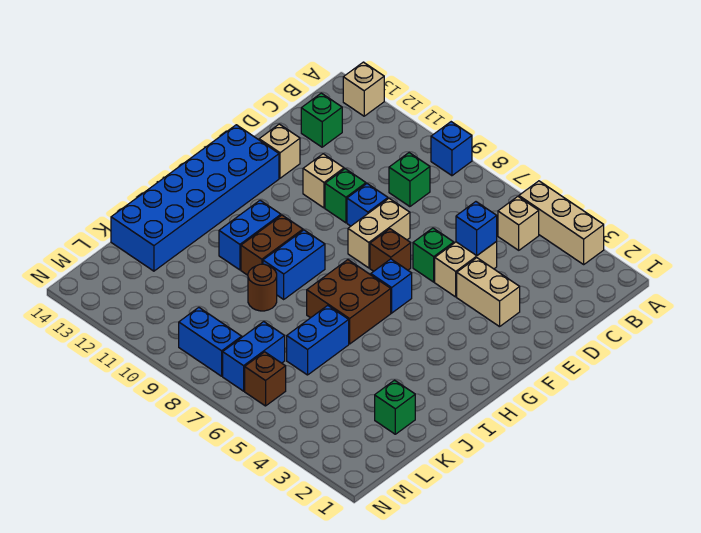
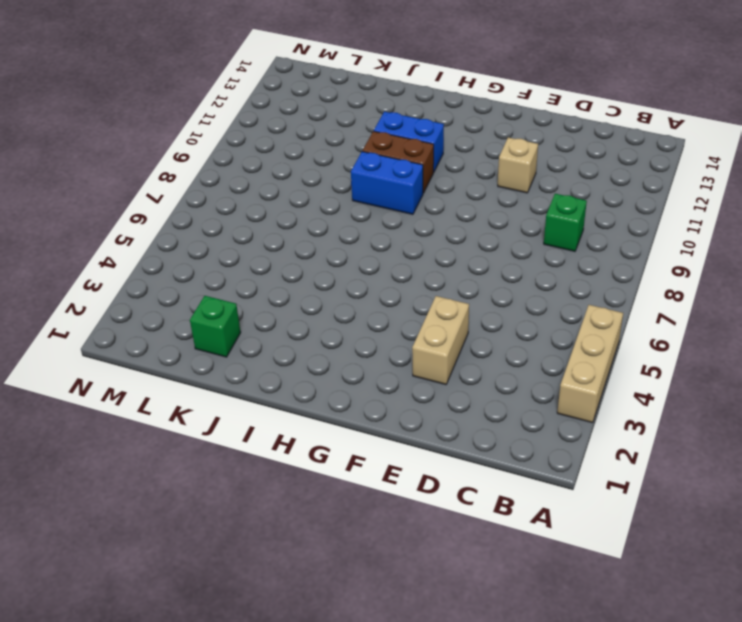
none -> blue 1x1 brick [431,122,472,176]
none -> tan 1x1 brick [343,62,384,116]
none -> tan 1x1 brick [498,197,539,250]

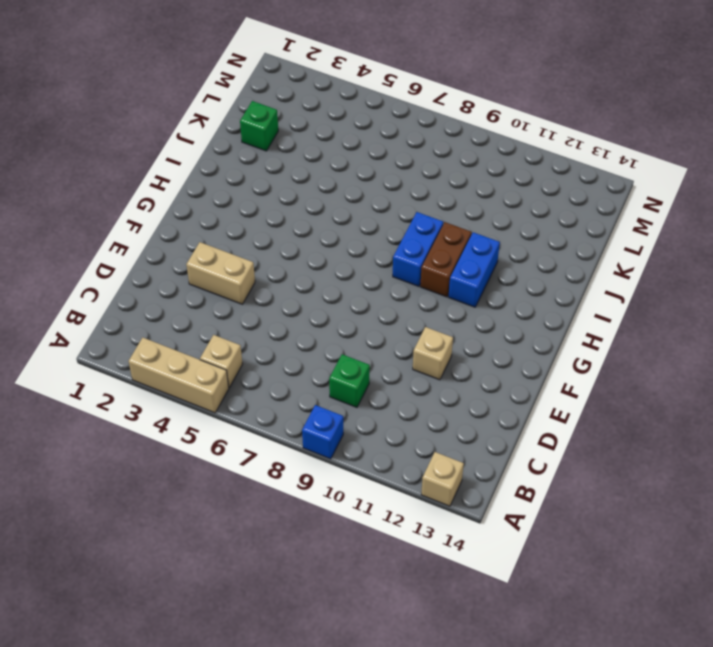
none -> green 1x1 brick [301,93,342,147]
none -> tan 1x2 brick [435,242,497,297]
none -> green 1x1 brick [413,228,454,282]

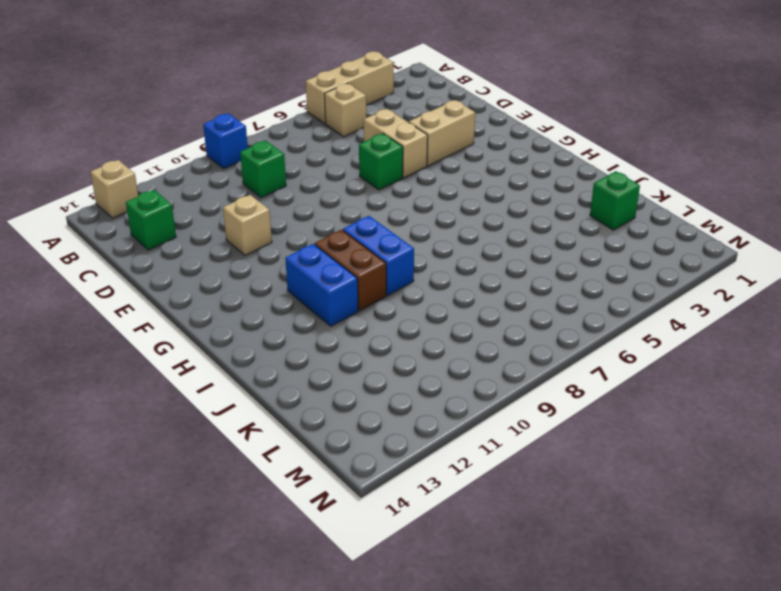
none -> tan 1x2 brick [348,199,410,268]
none -> blue 1x1 brick [347,184,388,226]
none -> green 1x1 brick [325,169,366,223]

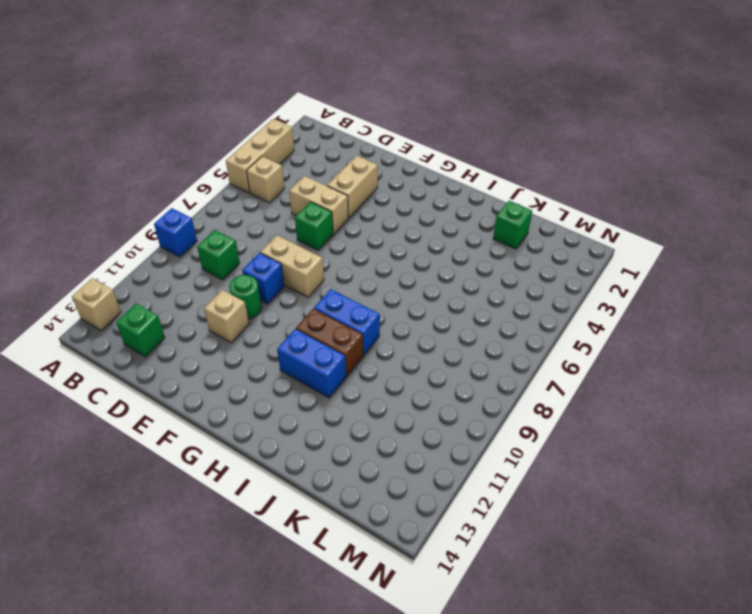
green 1x1 round brick [229,275,261,319] -> green 1x1 brick [325,169,366,223]
none -> tan 1x1 brick [259,124,300,178]
none -> brown 1x1 brick [370,229,411,271]
none -> blue 2x6 brick [111,125,279,271]

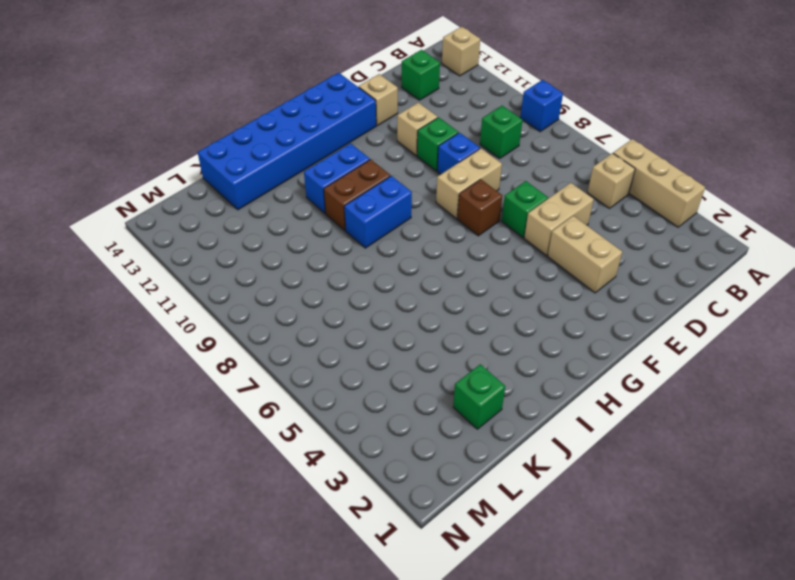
none -> blue 1x1 brick [371,259,412,313]
none -> brown 2x2 brick [307,260,391,344]
none -> blue 1x2 brick [287,305,349,375]

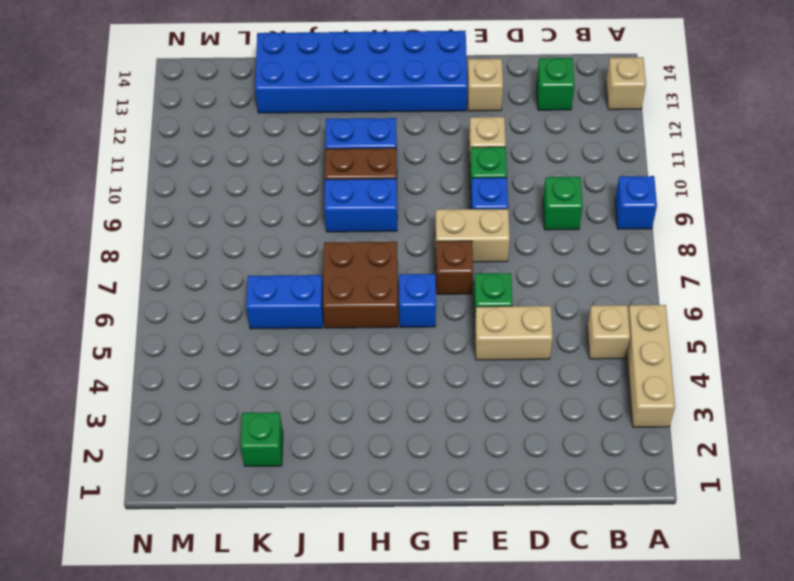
none -> tan 1x2 brick [457,258,520,327]
none -> brown 1x1 round brick [248,264,277,311]
none -> blue 1x2 brick [223,322,285,391]

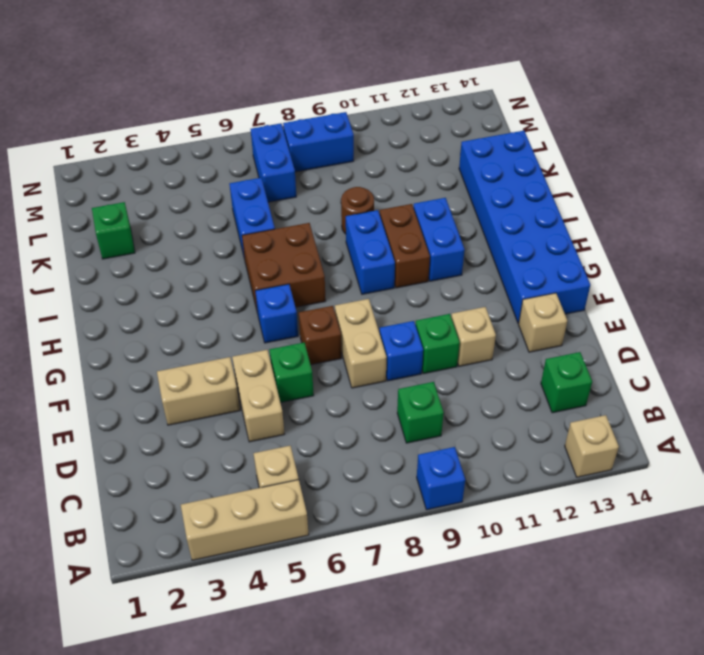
none -> brown 1x1 brick [245,352,286,406]
none -> blue 1x1 brick [456,202,497,255]

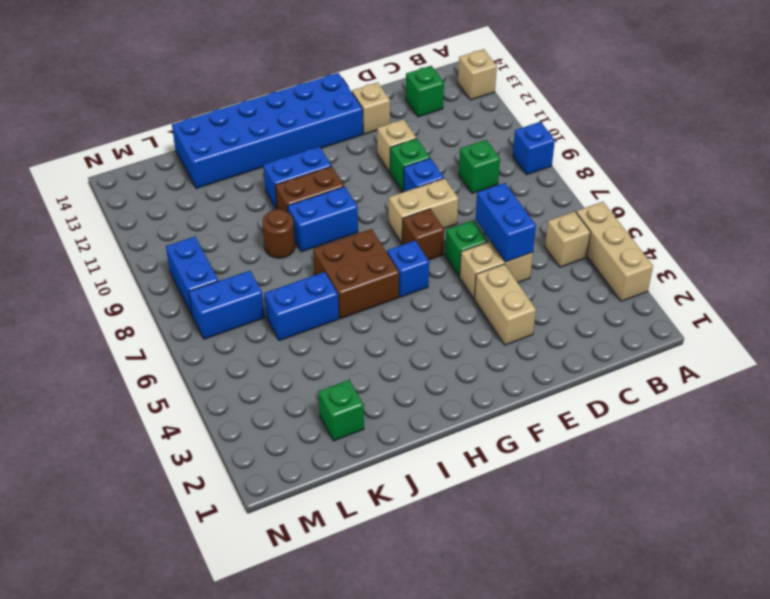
blue 1x2 brick [475,183,536,262] -> blue 1x1 brick [456,202,497,255]
none -> brown 1x1 brick [245,352,286,406]

